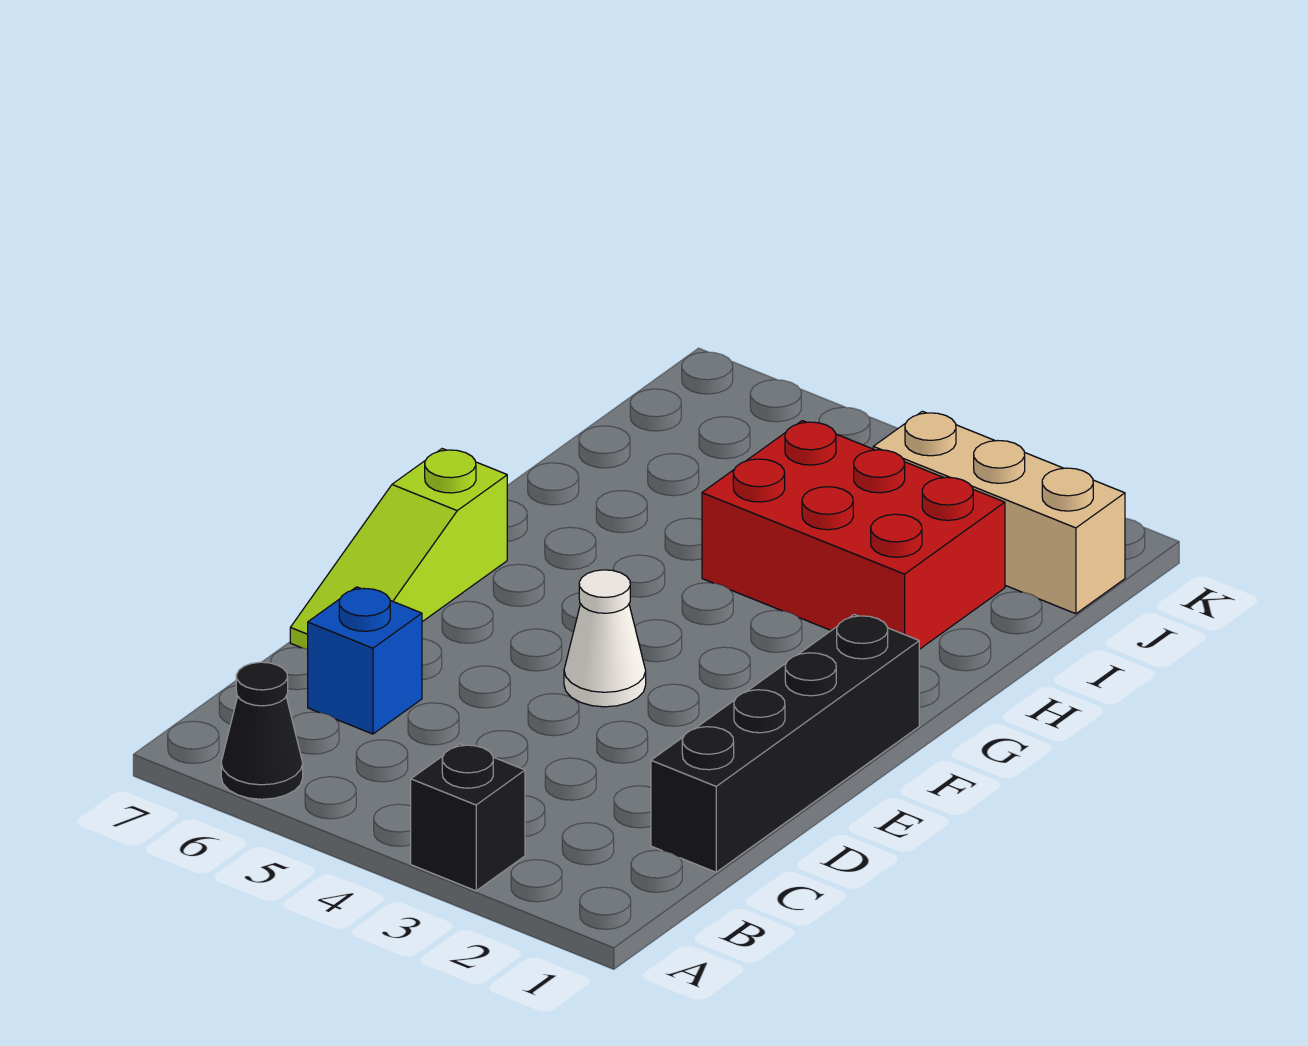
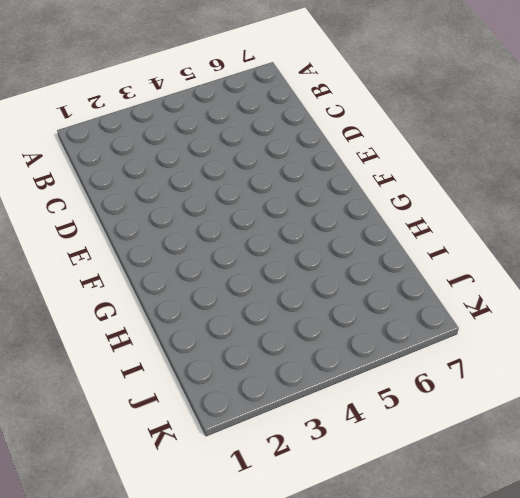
none -> black 1x1 brick [411,744,525,891]
none -> black 1x1 cone [221,662,303,799]

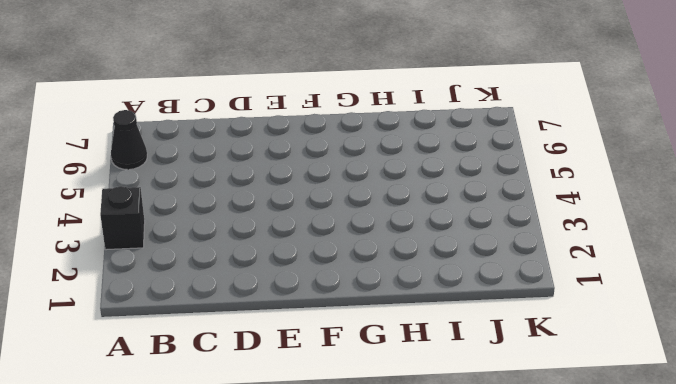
none -> black 1x4 brick [651,614,919,872]
none -> blue 1x1 brick [308,587,422,734]

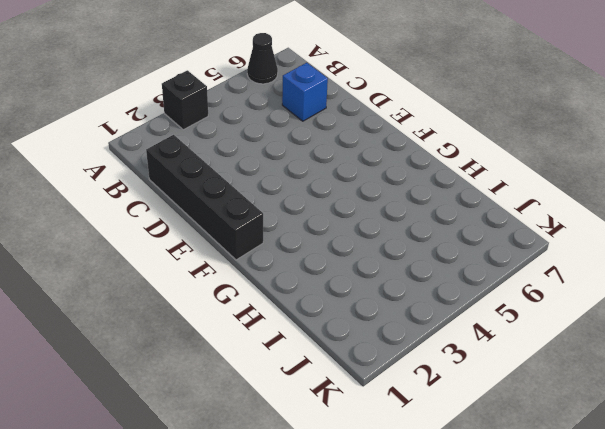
none -> lime 1x3 slope [290,449,507,649]
none -> white 1x1 cone [564,570,646,707]

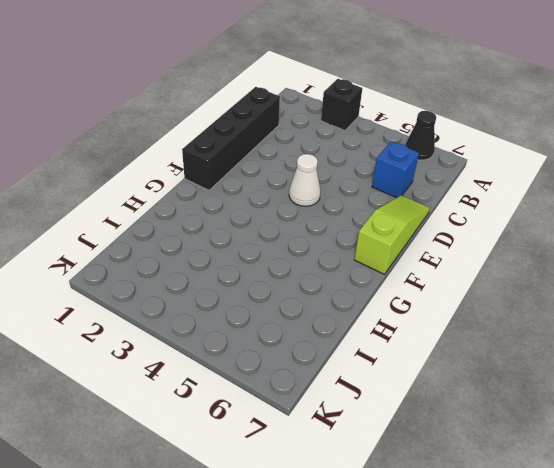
none -> red 2x3 brick [702,421,1005,649]
none -> tan 1x3 brick [873,411,1125,614]

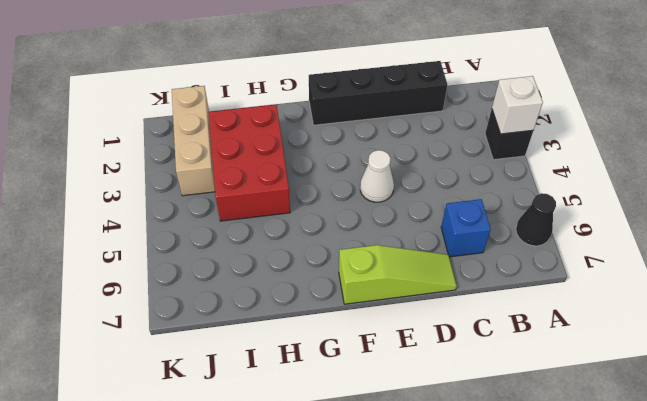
white 1x1 brick [492,76,543,134] -> none

